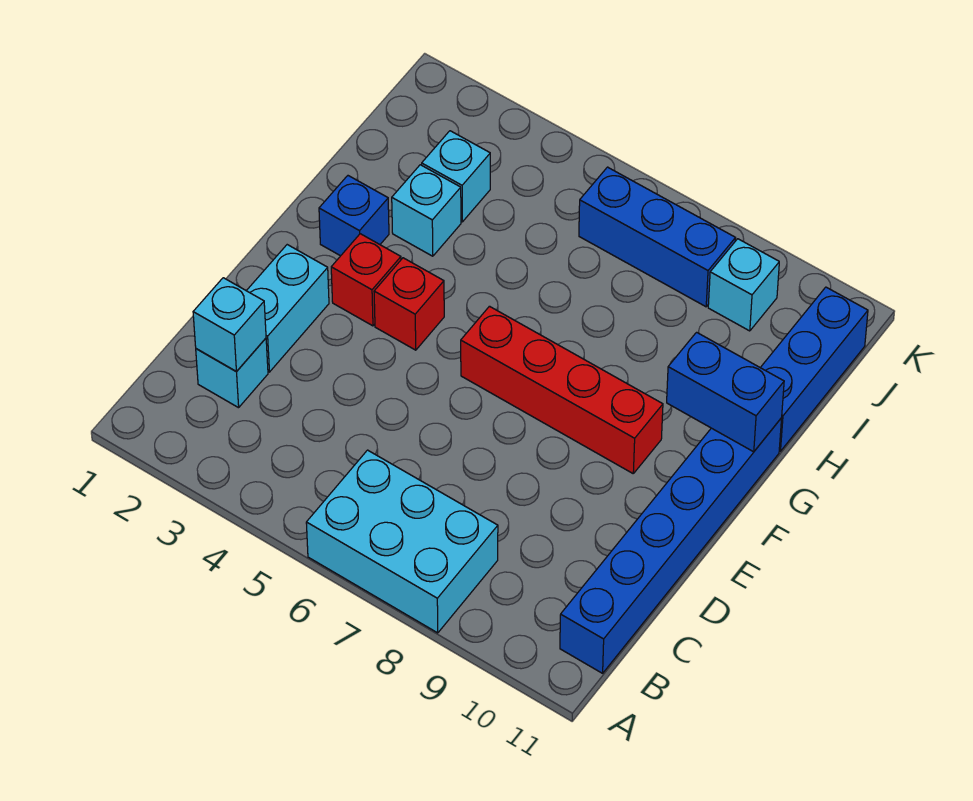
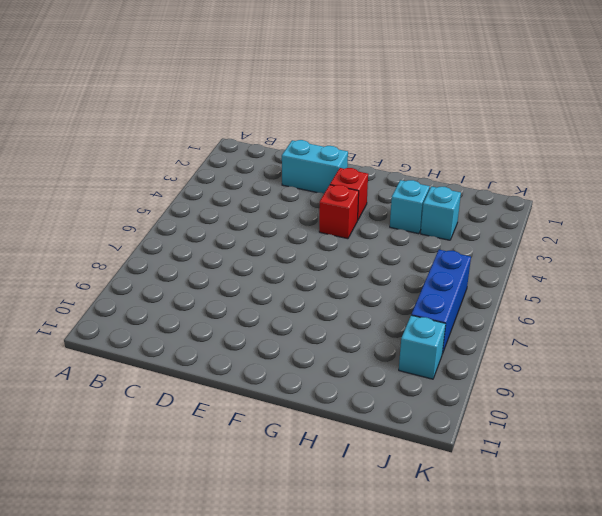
none -> cyan 2x3 brick [306,450,498,633]
none -> blue 1x6 brick [560,418,782,673]
none -> cyan 1x1 brick [196,338,268,408]

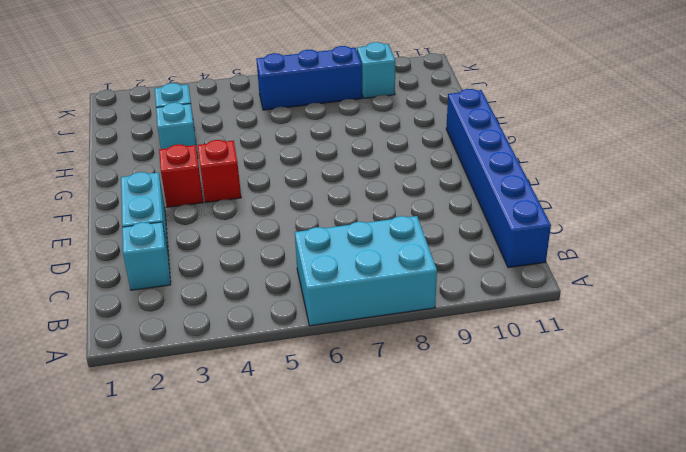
none -> red 1x4 brick [461,306,663,473]
none -> blue 1x1 brick [319,176,389,256]
none -> blue 1x3 brick [760,287,868,451]

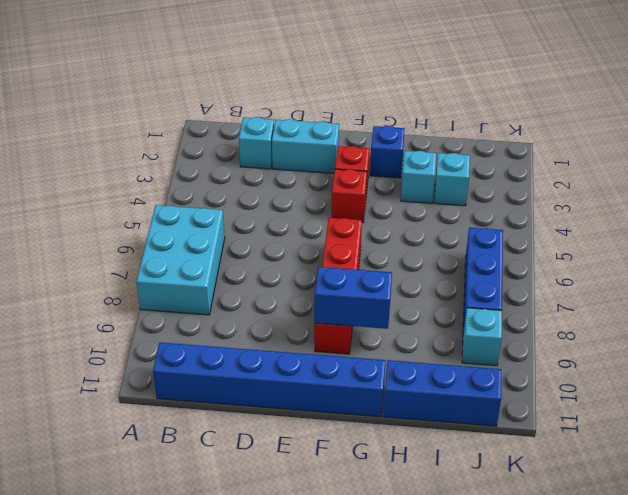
blue 1x2 brick [315,267,392,329] -> blue 1x2 brick turned to [667,332,784,452]
none -> cyan 1x1 brick [193,278,266,371]

